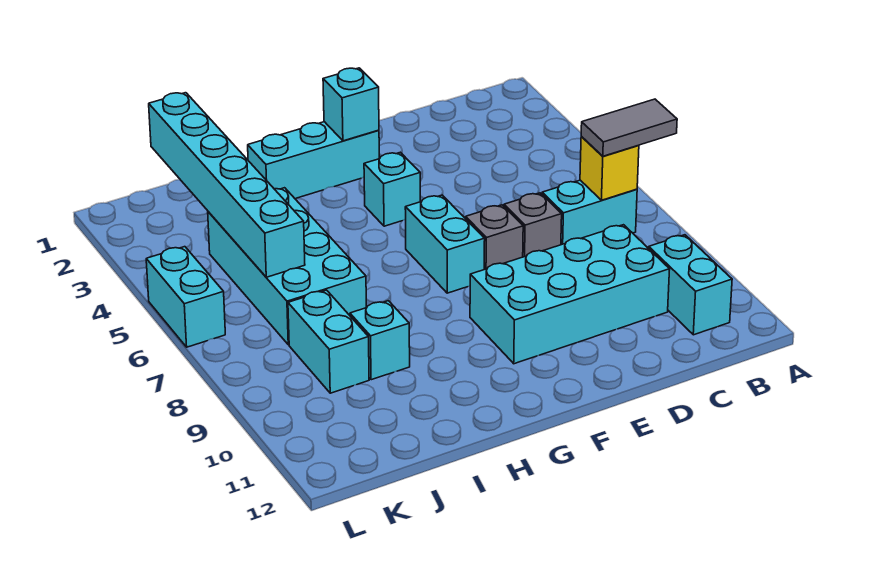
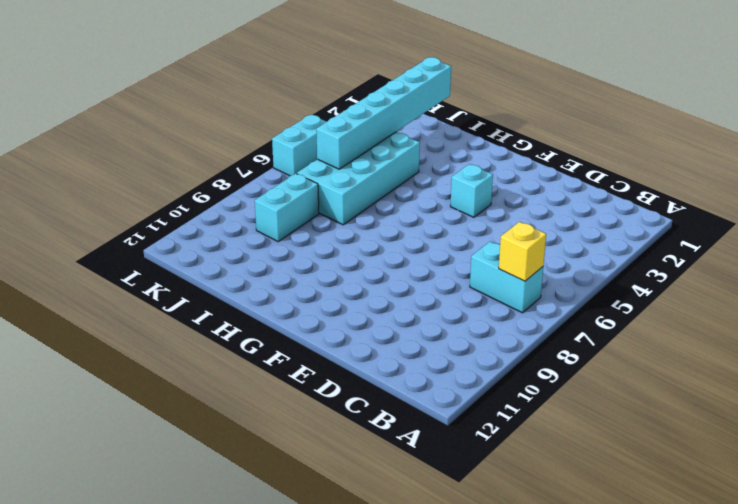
none -> cyan 1x2 brick [649,235,732,335]
none -> cyan 2x4 brick [470,225,670,364]
none -> grey 1x1 brick [504,193,562,257]

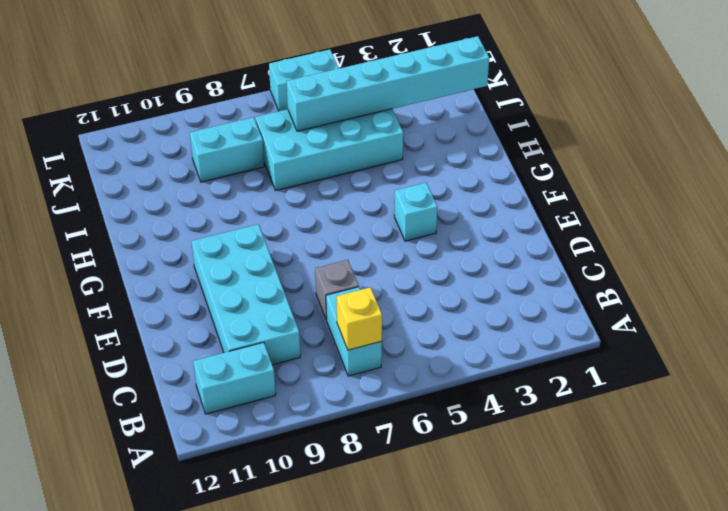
none -> grey 1x1 brick [466,205,523,269]
none -> cyan 1x3 brick [248,122,379,198]
none -> cyan 1x2 brick [405,195,485,293]

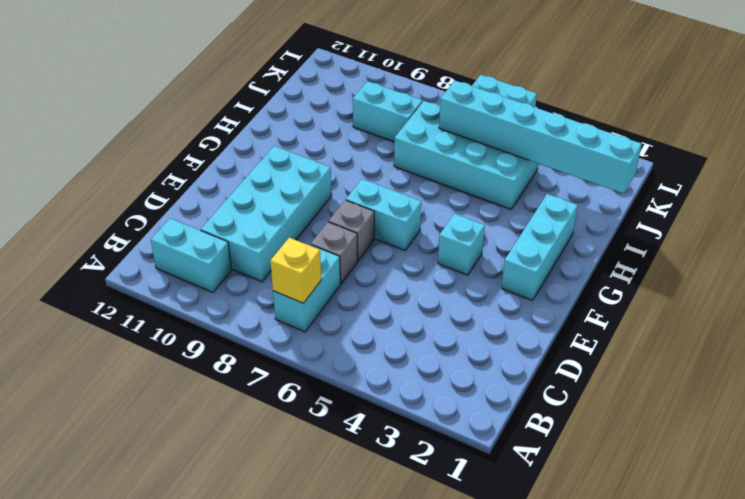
none -> cyan 1x1 brick [350,301,410,380]
none -> cyan 1x1 brick [323,68,379,141]
none -> grey 1x2 tile [581,99,677,156]

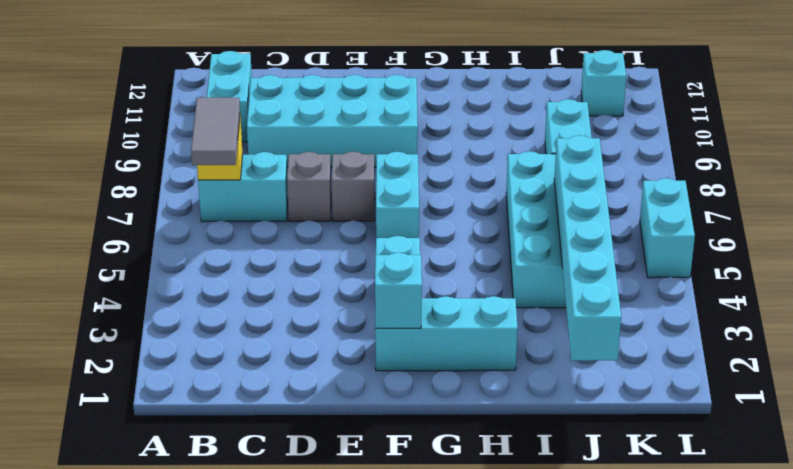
grey 1x2 tile [191,98,240,165] -> grey 1x2 tile turned to [581,99,677,156]
cyan 1x1 brick [581,50,626,116] -> cyan 1x1 brick moved to [350,301,410,380]

